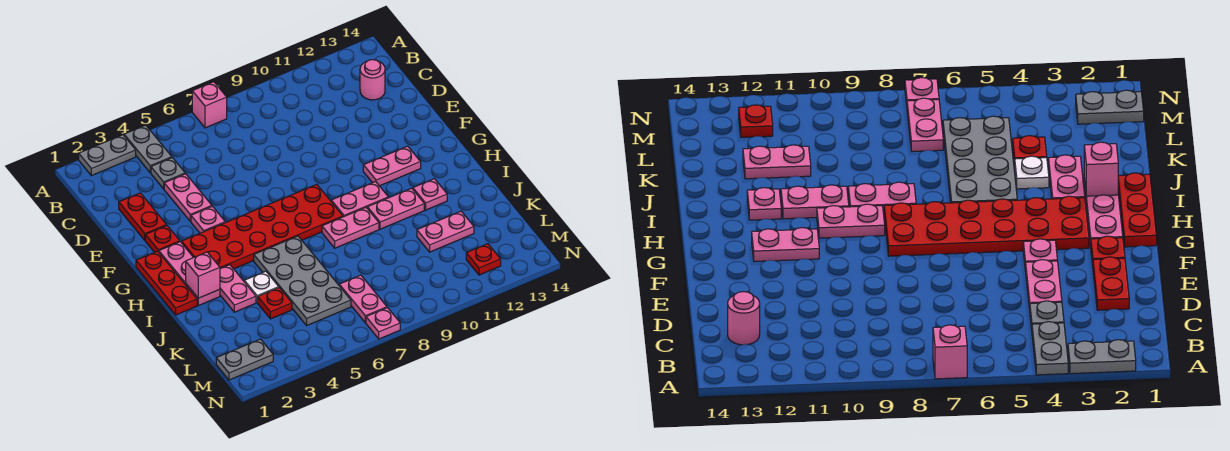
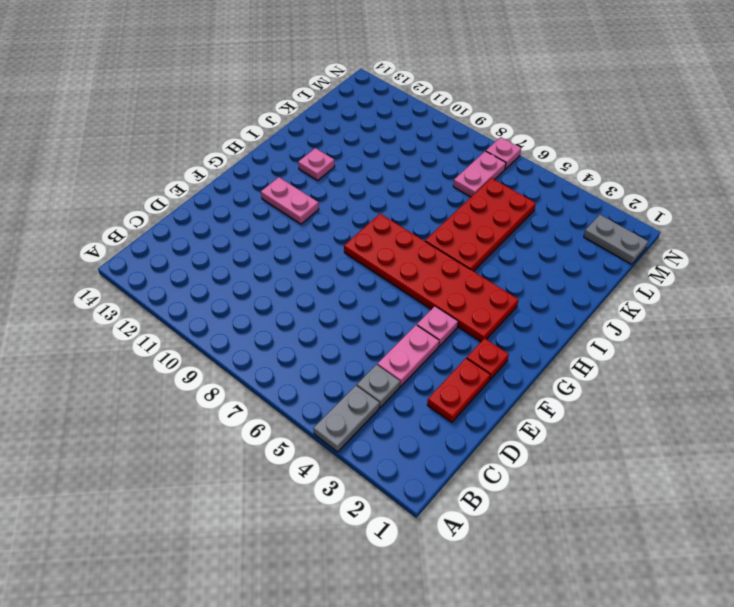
red 2x4 plate [425,178,536,271] -> grey 2x4 plate [254,236,351,325]
none -> grey 1x2 plate [79,135,136,176]
none -> pink 1x1 brick [192,82,227,128]
none -> pink 1x1 round brick [360,60,385,100]

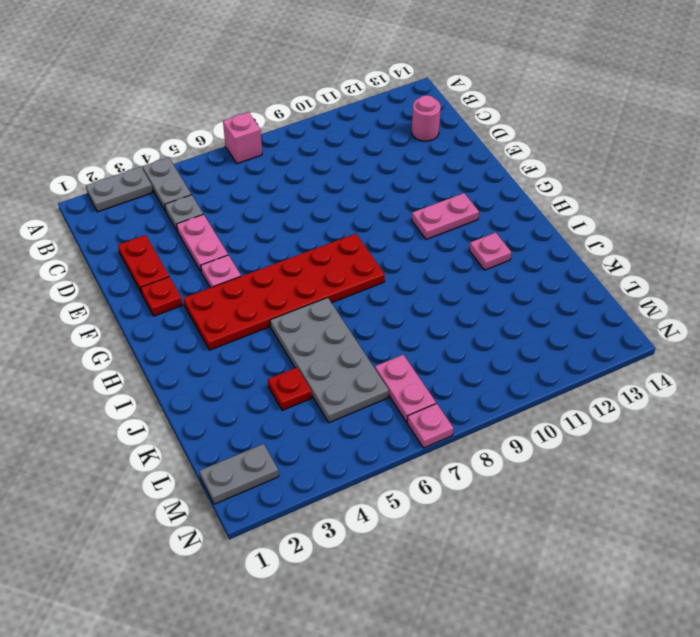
none -> red 1x3 plate [136,251,197,315]
none -> pink 1x3 plate [159,242,220,305]
none -> pink 1x2 plate [331,182,388,217]

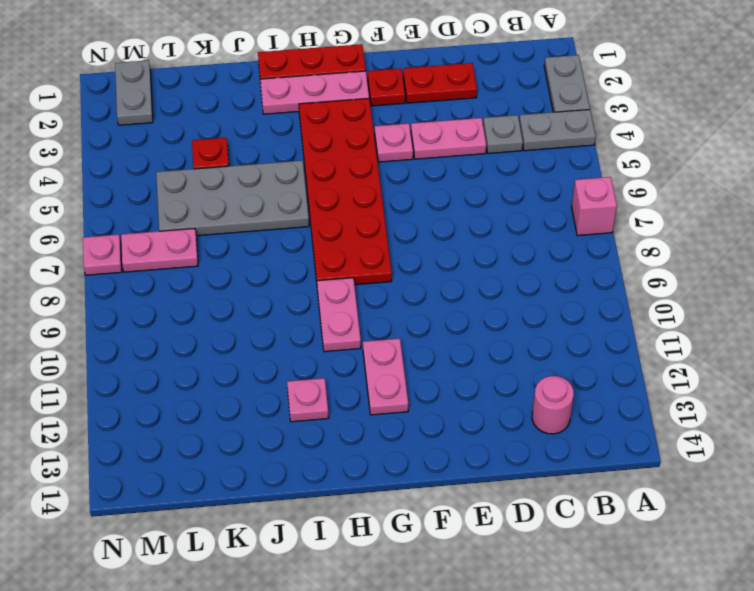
none -> pink 1x2 plate [220,265,256,312]
none -> pink 1x2 plate [322,208,379,248]
none -> pink 1x2 plate [367,188,424,229]

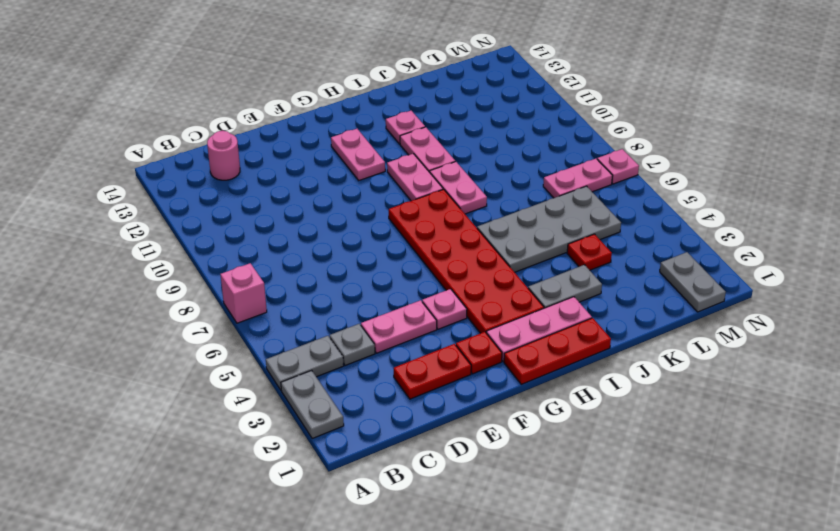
grey 1x2 plate [528,265,602,308] -> pink 1x2 plate [220,265,256,312]
none -> white 1x1 plate [244,271,279,303]
none -> pink 1x2 plate [417,211,474,252]
none -> red 1x1 plate [466,244,501,275]

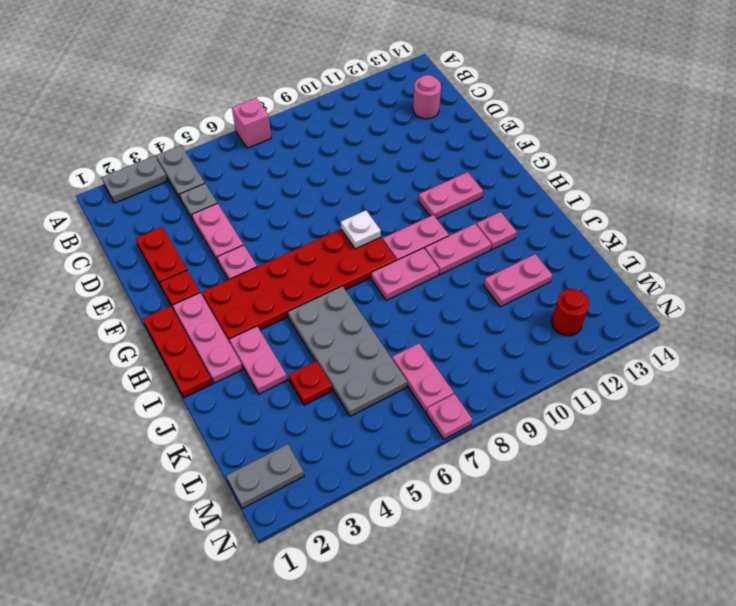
white 1x1 plate [341,210,381,249] -> white 1x1 plate moved to [244,271,279,303]
red 1x1 round brick [552,289,589,336] -> red 1x1 plate [466,244,501,275]
none -> pink 1x1 brick [186,252,220,298]

